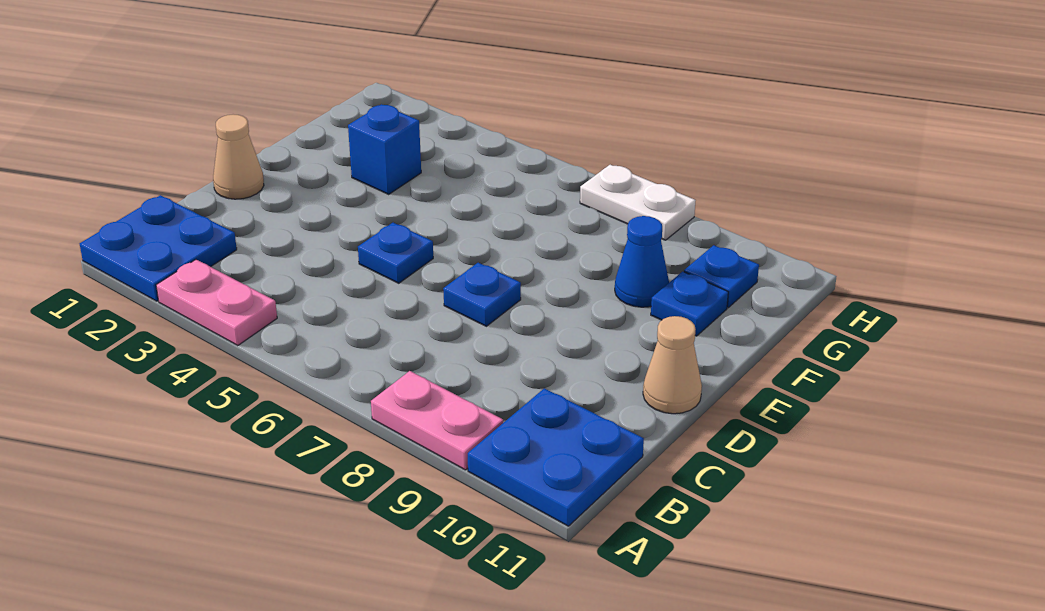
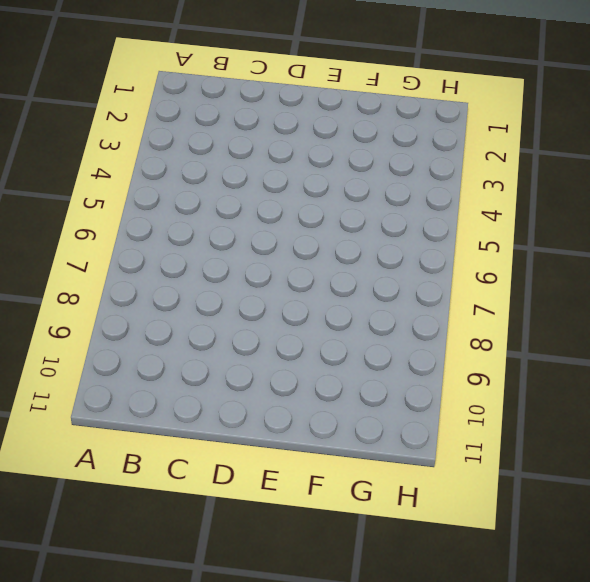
none -> blue 2x2 plate [80,195,237,301]
none -> pink 1x2 plate [156,260,277,346]
none -> pink 1x2 plate [371,371,503,470]

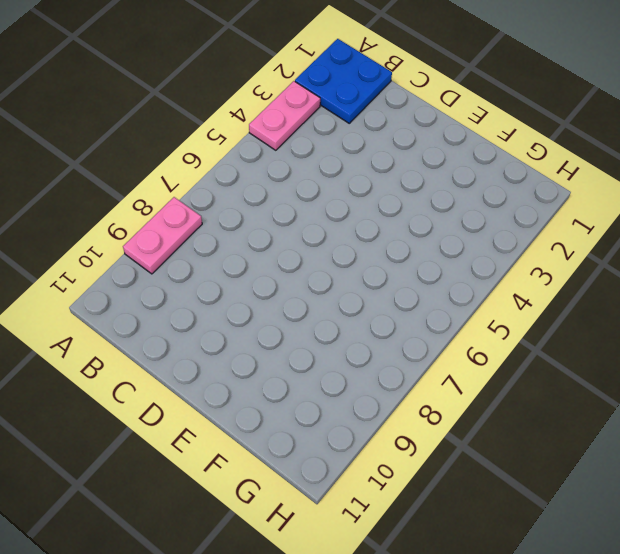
none -> blue 2x2 plate [468,388,644,526]
none -> tan 1x1 cone [213,114,264,199]
none -> blue 1x1 plate [358,223,433,283]

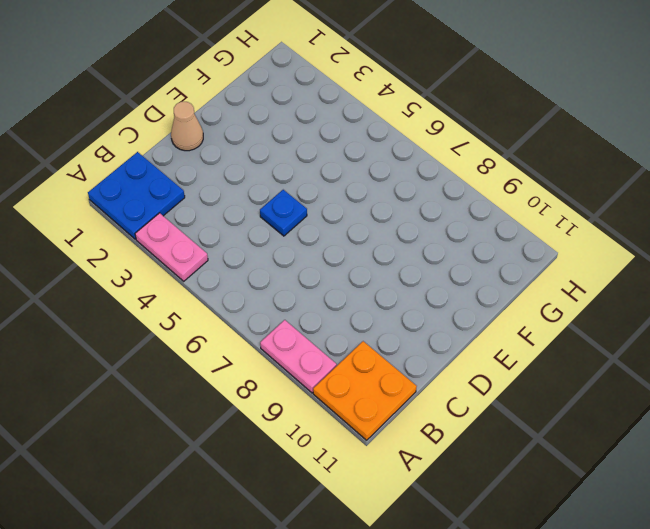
orange 2x2 plate [313,341,417,440] -> blue 2x2 plate [468,388,644,526]
none -> blue 1x1 plate [443,263,521,326]
none -> tan 1x1 cone [643,316,702,414]
none -> blue 1x1 brick [348,104,421,194]

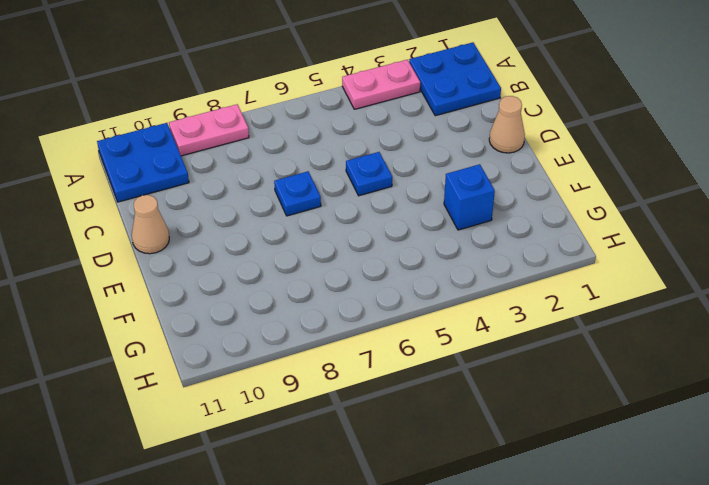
none -> blue 1x1 cone [615,216,669,307]
none -> blue 1x1 plate [651,272,728,336]
none -> blue 1x1 plate [684,245,759,308]

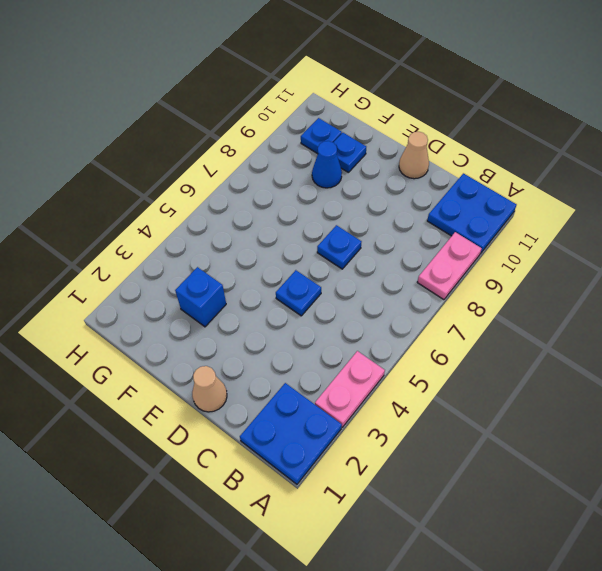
none -> white 1x2 plate [580,165,696,240]

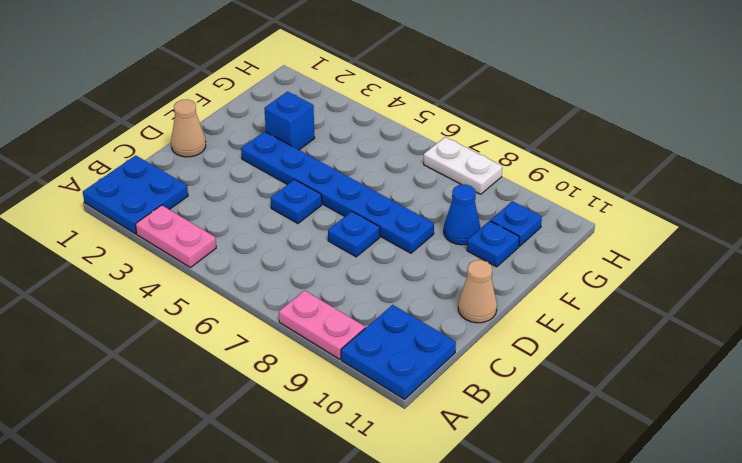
blue 1x6 plate [241,132,434,253] -> none

